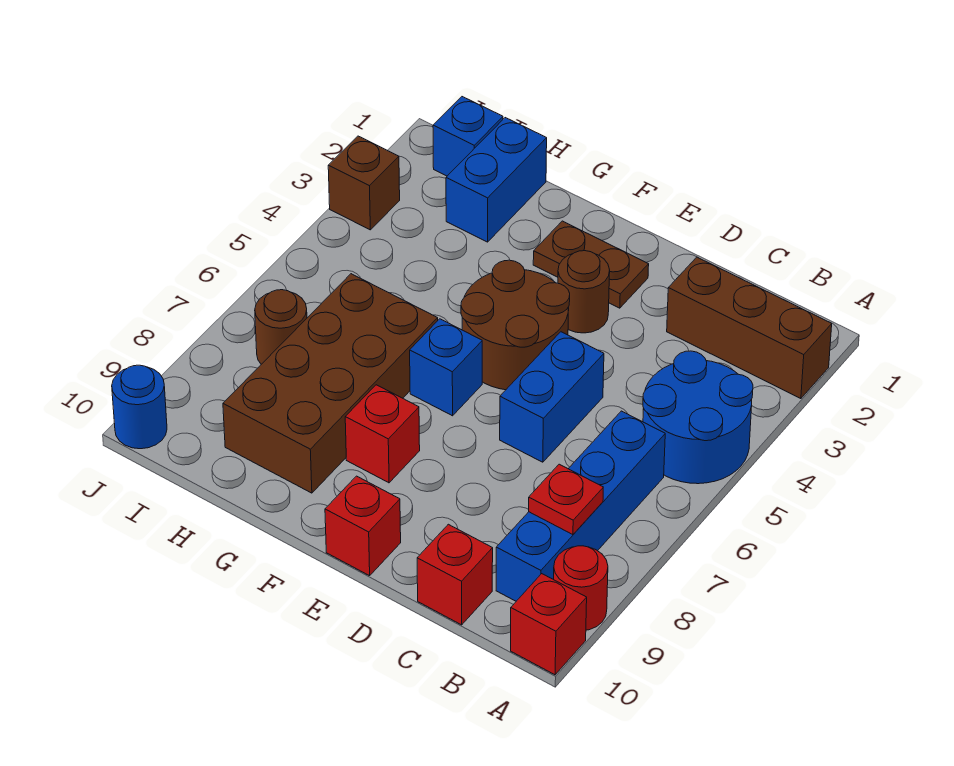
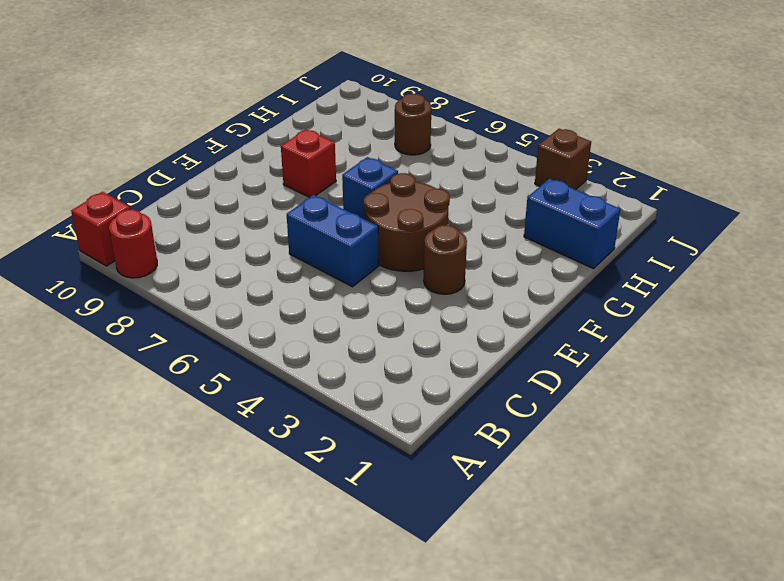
none -> brown 1x3 brick [667,257,832,399]
none -> blue 2x2 round brick [643,351,753,484]
none -> blue 1x4 brick [496,411,665,601]

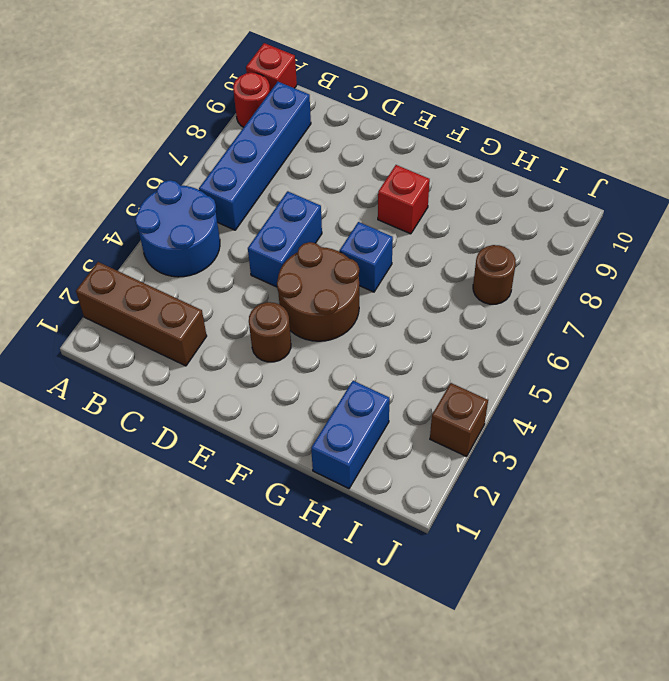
none -> red 1x1 brick [417,524,493,625]
none -> brown 1x2 plate [533,221,649,308]
none -> red 1x1 brick [325,476,401,576]

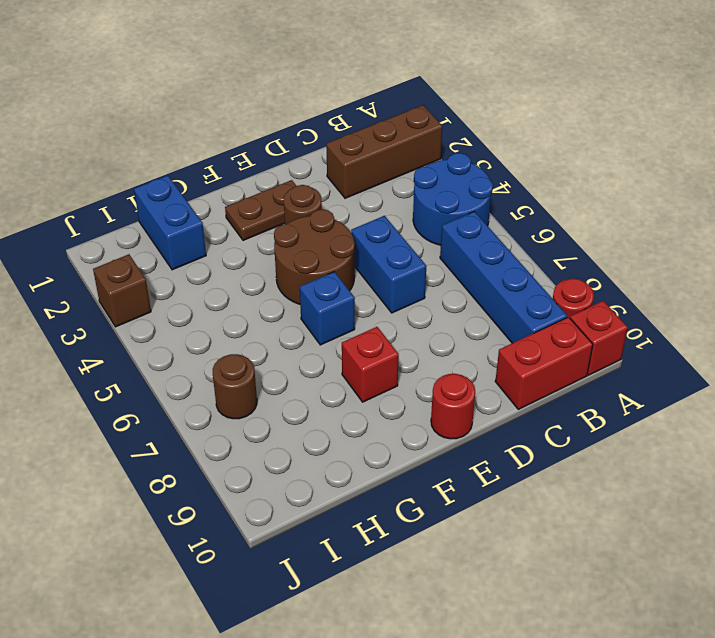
red 1x2 brick [495,317,593,409] -> red 1x1 brick [417,524,493,625]
red 1x1 round brick [431,374,475,439] -> red 1x1 brick [325,476,401,576]
none -> brown 2x4 brick [223,274,438,493]
none -> blue 1x1 brick [433,97,503,176]
none -> blue 1x1 round brick [112,365,167,449]

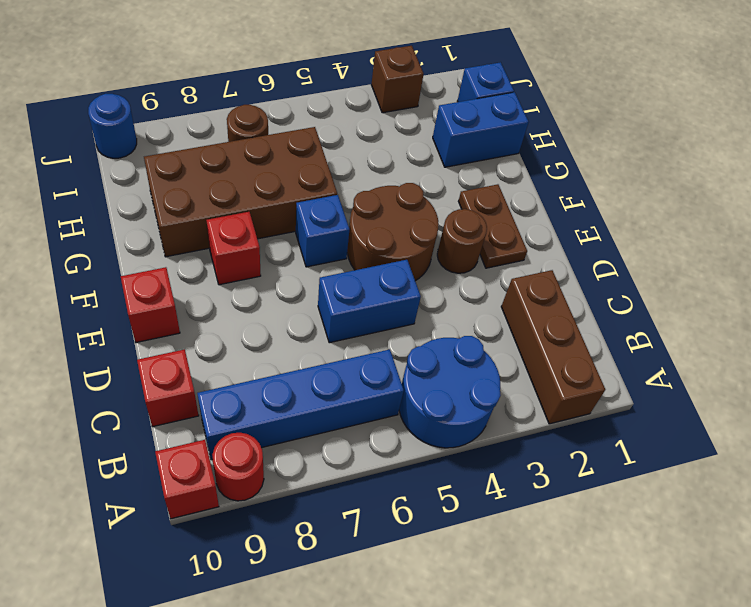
none -> red 1x1 plate [529,464,603,535]

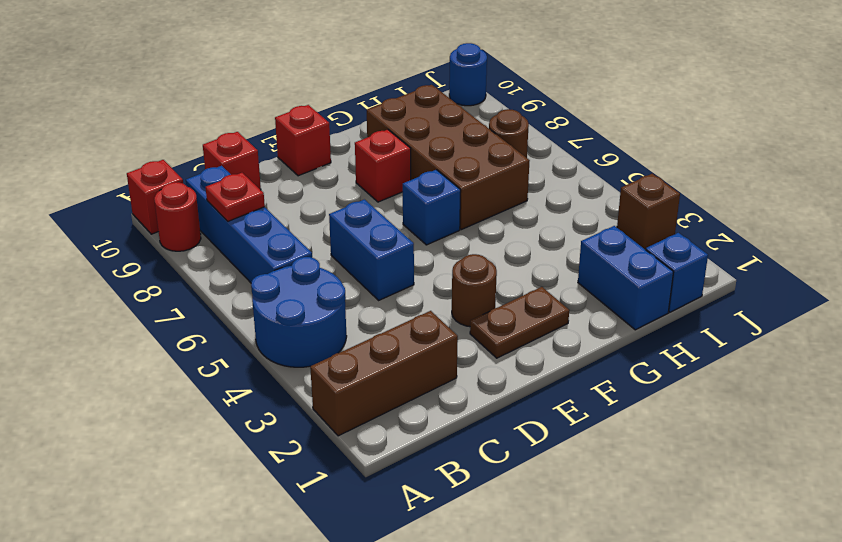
none -> brown 2x2 round brick [461,260,570,390]

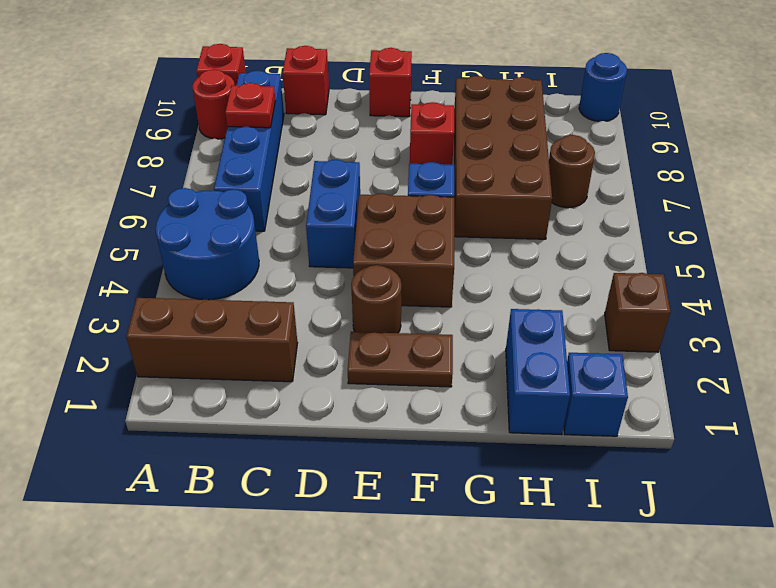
brown 2x2 brick [353,193,454,307] -> brown 2x2 round brick [461,260,570,390]

